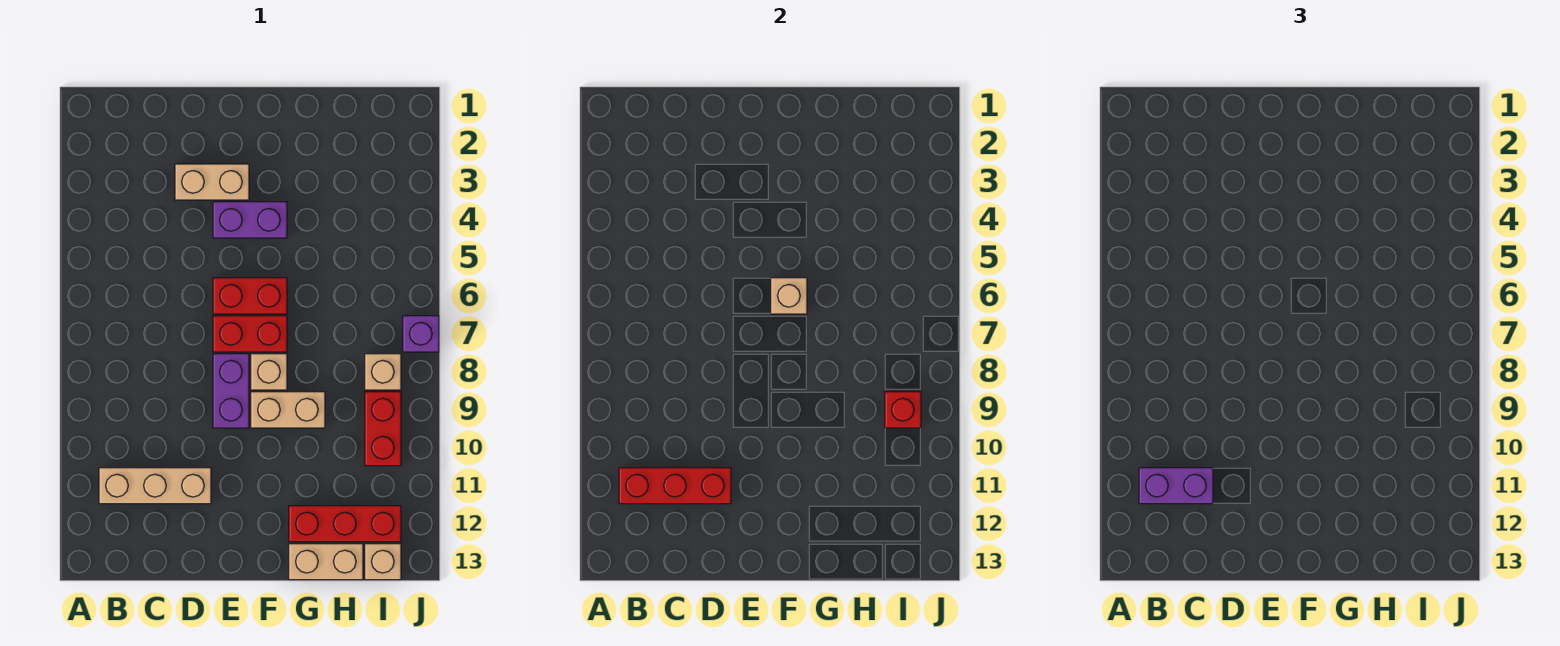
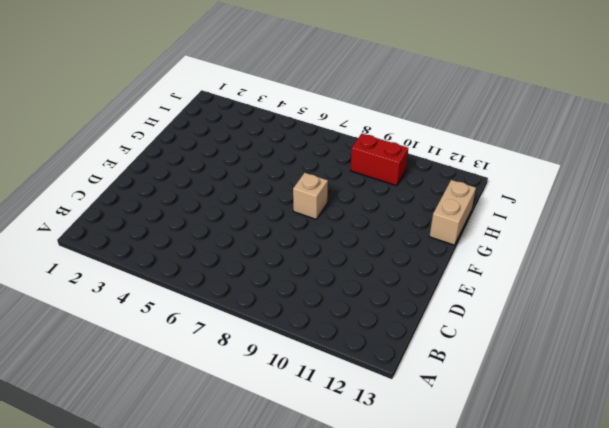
none -> tan 1x3 brick [99,468,211,504]
none -> tan 1x2 brick [175,164,249,200]
none -> purple 1x2 brick [213,202,287,238]

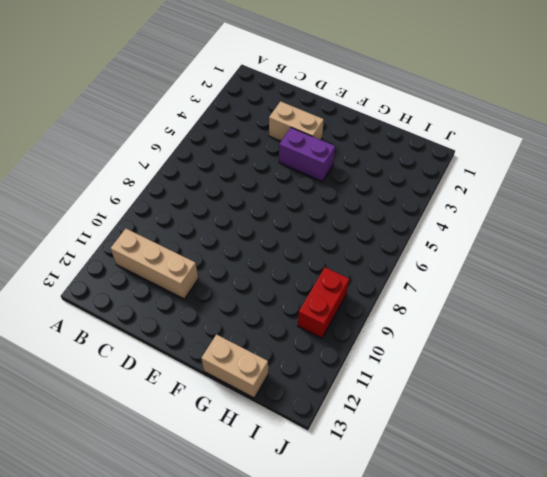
none -> red 1x2 brick [213,278,287,314]
none -> red 1x2 brick [213,316,287,352]
none -> purple 1x2 brick [213,354,249,428]

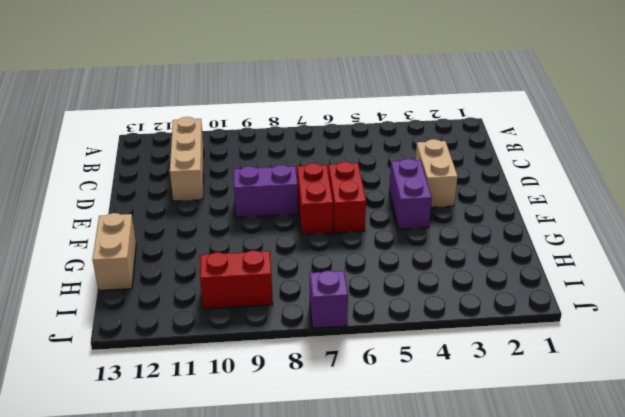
none -> tan 1x1 brick [251,354,287,390]
none -> tan 1x2 brick [251,392,325,428]
none -> red 1x3 brick [289,506,401,542]

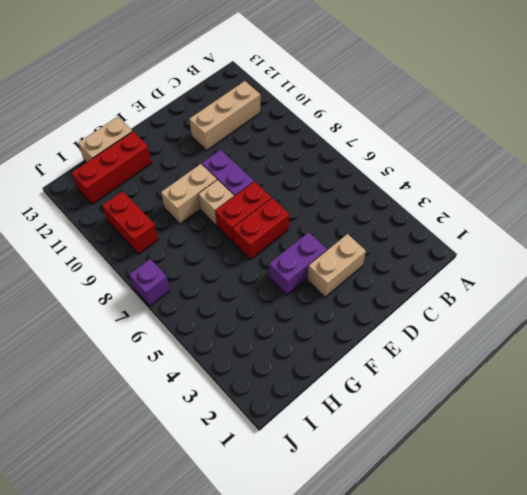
none -> tan 1x1 brick [365,354,401,390]
none -> tan 1x1 brick [365,544,401,580]
none -> red 1x3 brick [619,468,731,504]

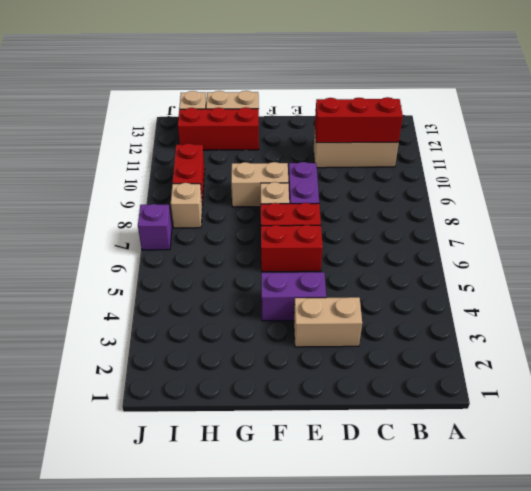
none -> tan 1x1 brick [771,278,807,314]
none -> red 1x1 brick [885,392,921,428]
none -> purple 1x2 brick [1139,468,1213,504]

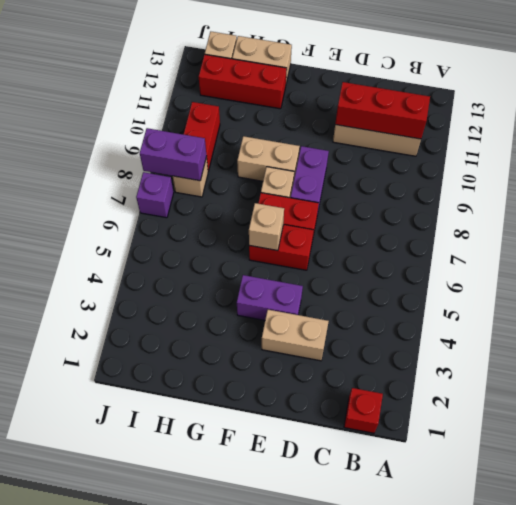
red 1x1 brick [344,388,383,433] -> red 1x1 brick moved to [885,392,921,428]
purple 1x2 brick [140,128,207,181] -> purple 1x2 brick moved to [1139,468,1213,504]

